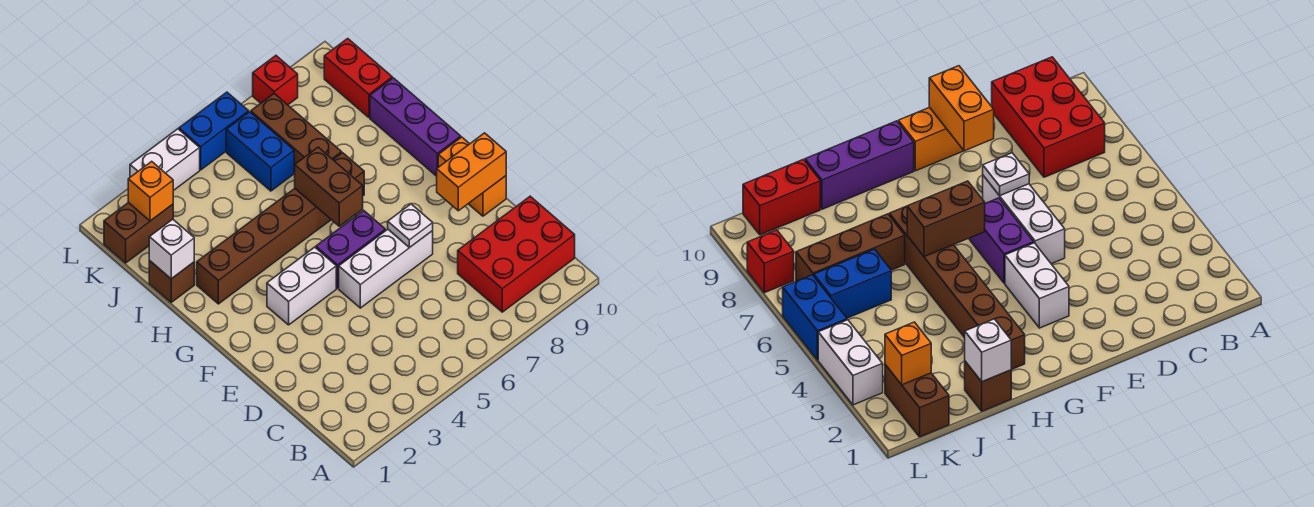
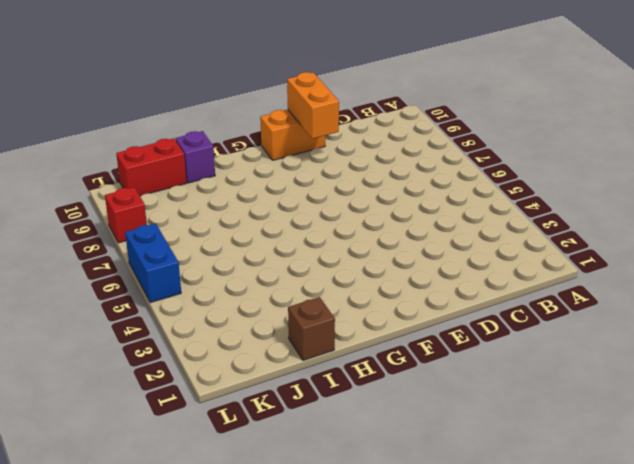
purple 1x1 brick [175,131,215,183] -> purple 1x3 brick [370,78,461,176]
none -> red 2x3 brick [458,196,575,312]
none -> white 1x3 brick [339,229,433,308]
none -> white 1x2 brick [267,247,336,325]

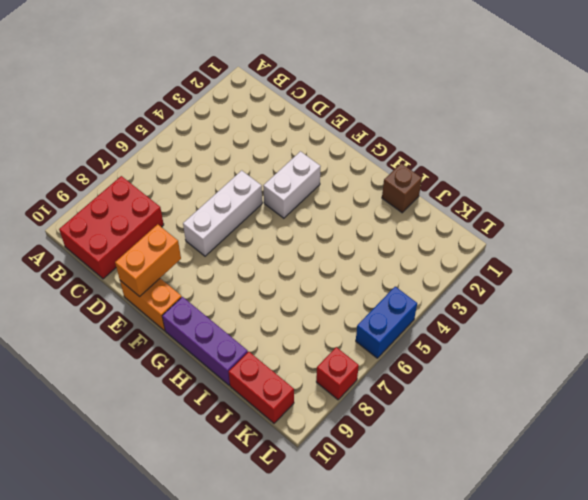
none -> purple 1x2 brick [316,211,385,288]
none -> brown 1x6 brick [197,153,364,304]
none -> brown 1x3 brick [251,94,342,172]

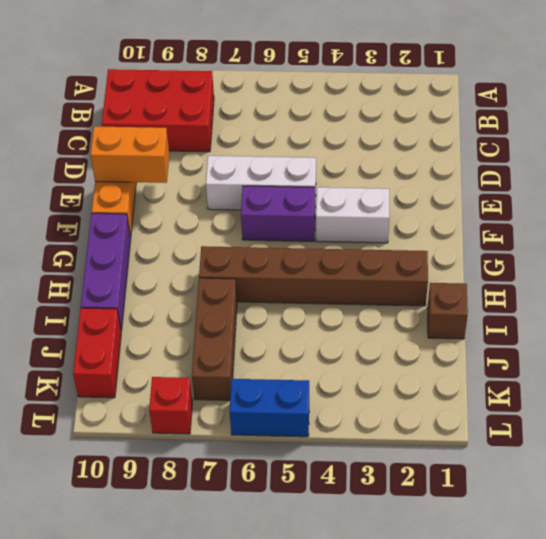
none -> blue 1x2 brick [226,112,294,191]
none -> brown 1x2 brick [104,202,173,263]
none -> white 1x2 brick [130,129,200,191]

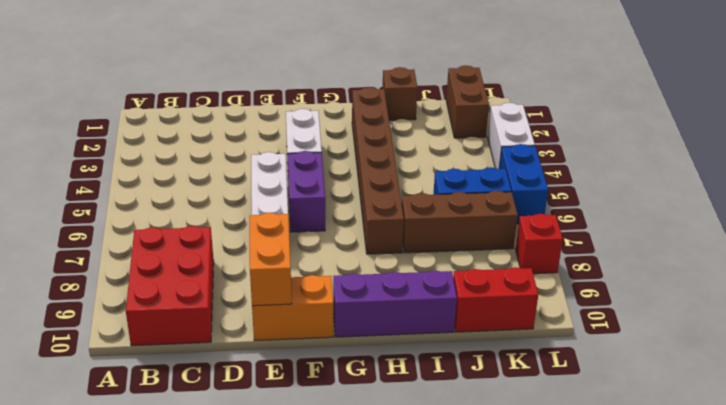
none -> white 1x1 plate [388,204,433,247]
none -> brown 1x2 brick [295,147,363,226]
none -> white 1x1 brick [149,219,194,279]

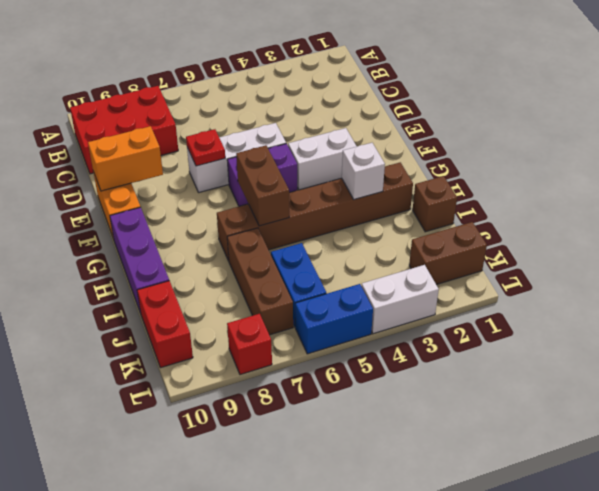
red 1x1 plate [186,129,225,166] -> white 1x1 plate [388,204,433,247]
white 1x1 brick [342,143,385,199] -> white 1x1 brick moved to [149,219,194,279]
none -> orange 1x1 brick [128,161,173,221]

